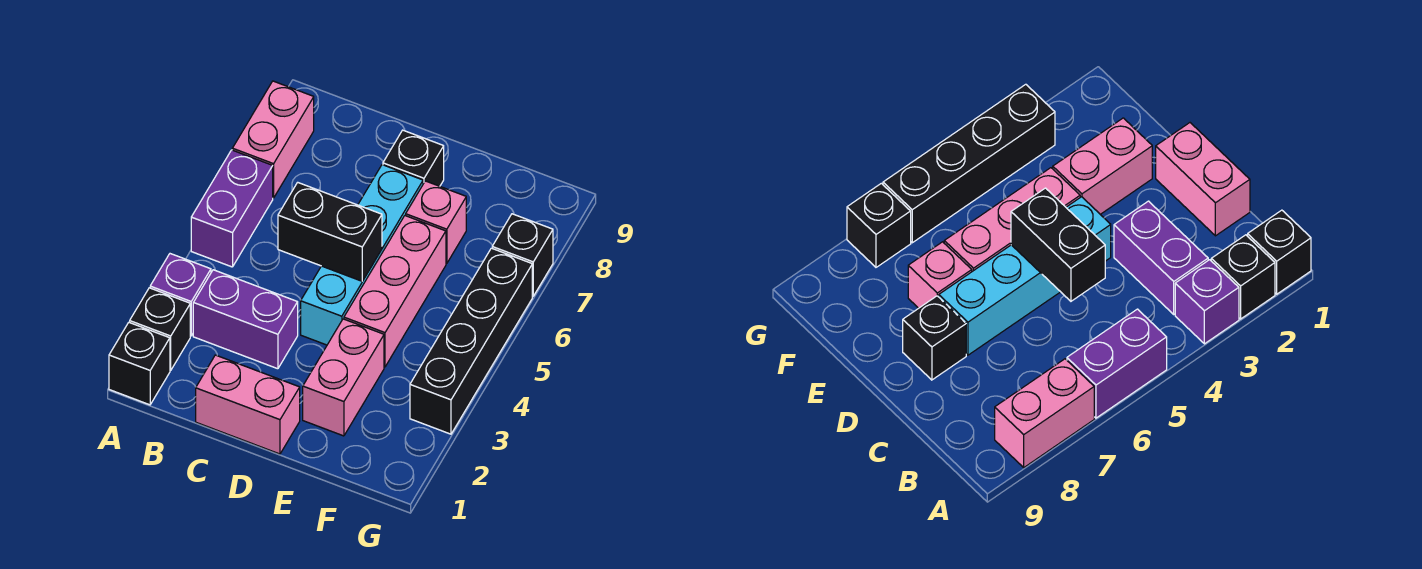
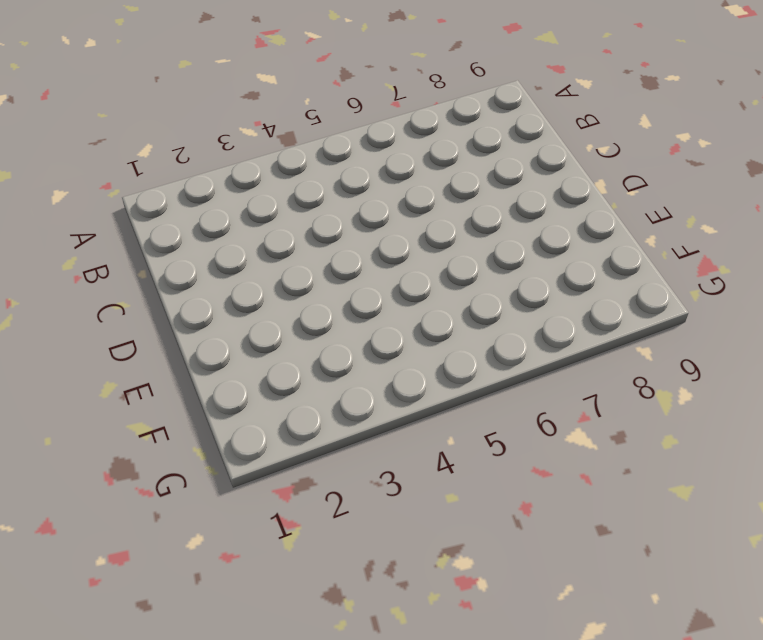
none -> black 1x1 brick [109,322,170,405]
none -> black 1x1 brick [130,288,190,370]
none -> purple 1x1 brick [150,254,211,336]

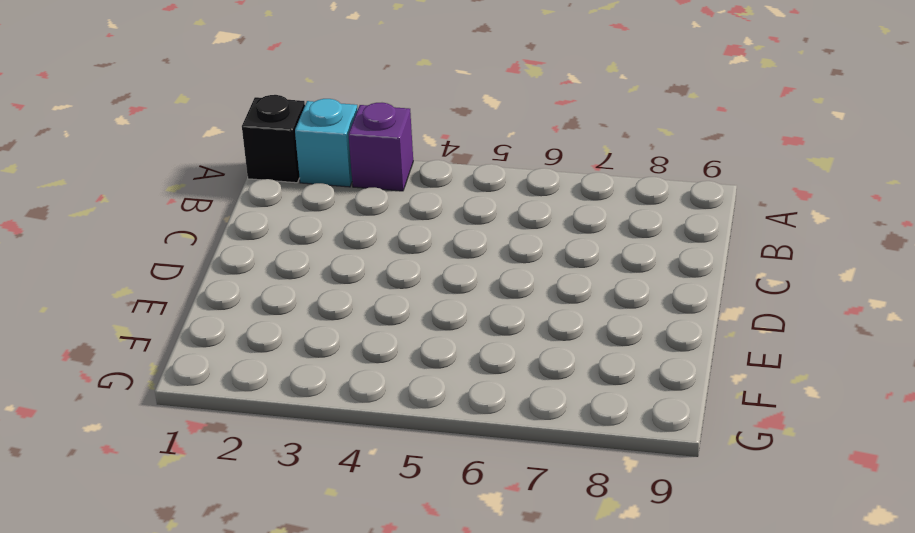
cyan 1x1 brick [295,99,358,187] -> black 1x1 brick [130,288,190,370]
none -> purple 1x2 brick [191,150,273,267]
none -> pink 1x2 brick [232,81,314,198]
none -> purple 1x2 brick [193,270,298,369]

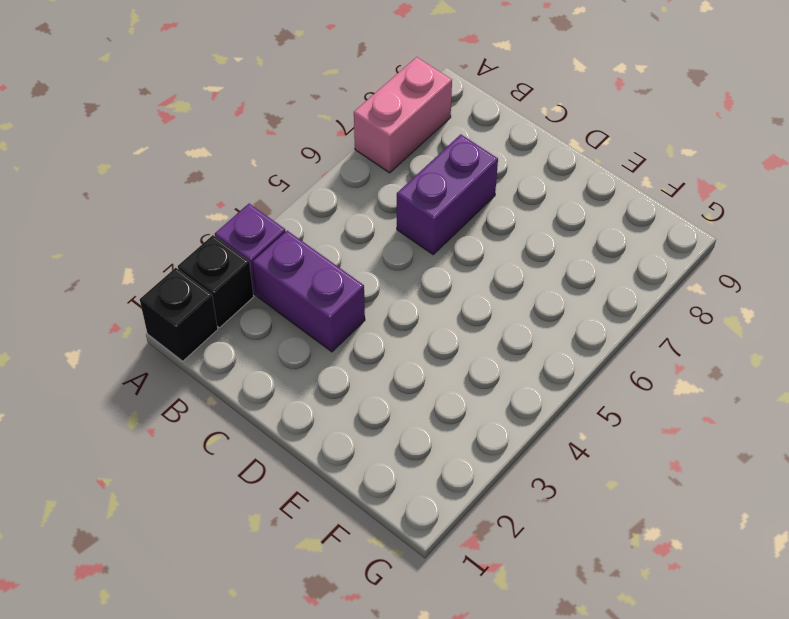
purple 1x2 brick [397,134,498,254] -> purple 1x2 brick moved to [191,150,273,267]
none -> pink 1x2 brick [196,355,300,454]
none -> cyan 1x4 brick [301,165,423,345]
none -> black 1x1 brick [383,130,444,186]

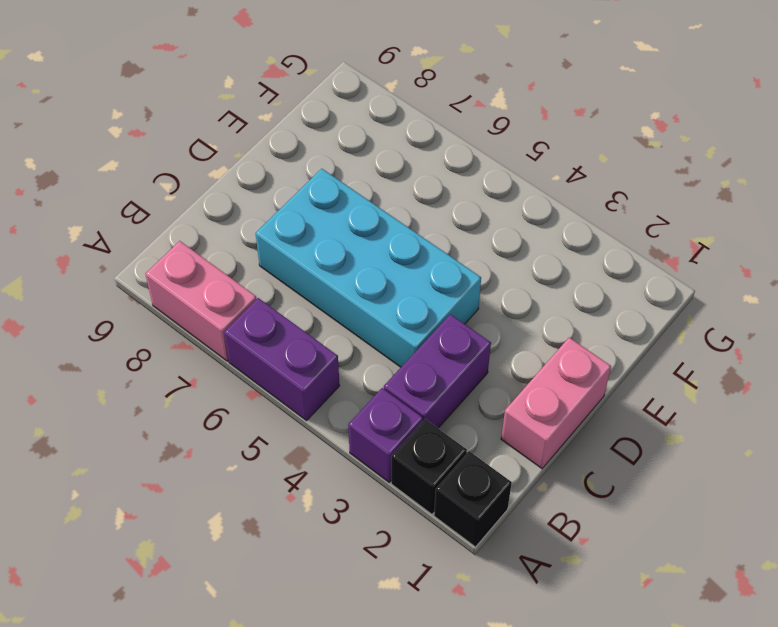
cyan 2x4 brick [256,169,481,367] -> cyan 1x4 brick [301,165,423,345]
none -> black 1x1 brick [383,130,444,186]
none -> pink 1x2 brick [303,319,384,436]
none -> pink 1x3 brick [344,216,446,367]

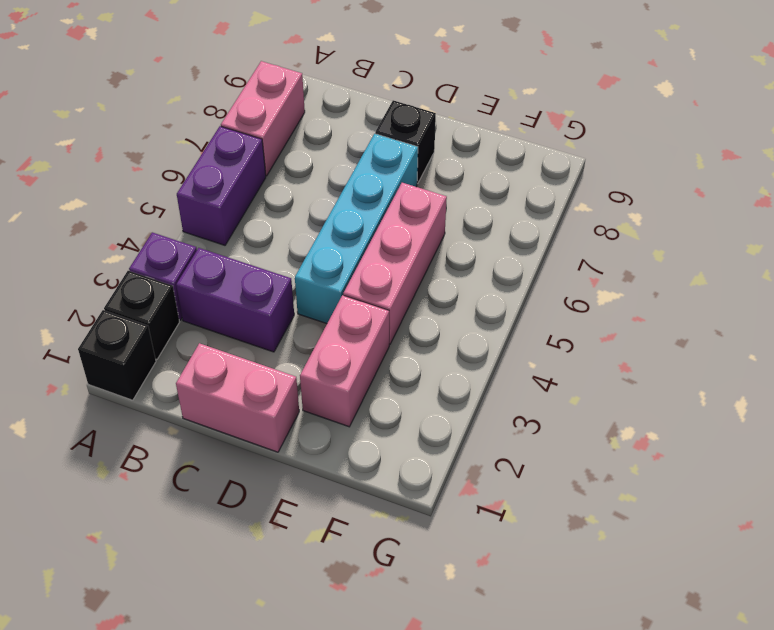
none -> pink 1x1 brick [406,181,466,264]
none -> black 1x4 brick [410,248,532,434]
none -> black 1x1 brick [492,214,553,296]

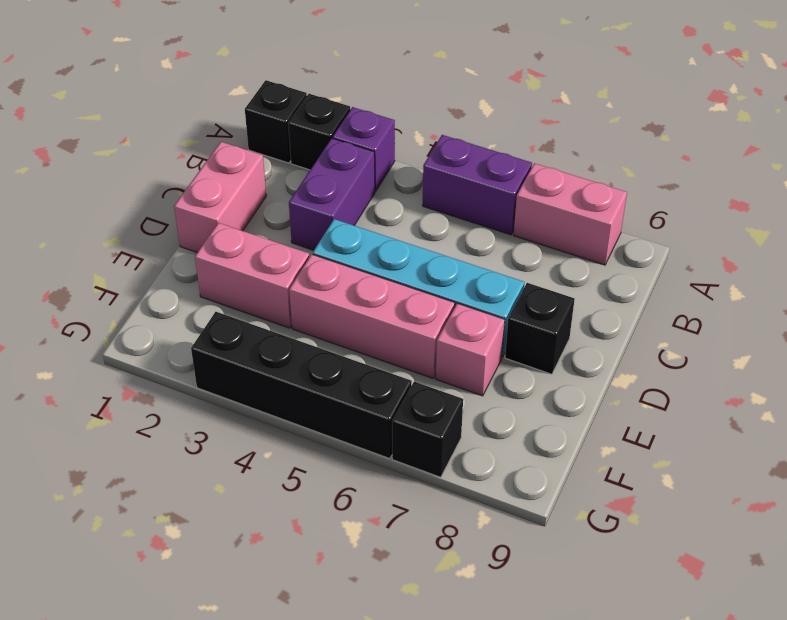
none -> black 1x2 brick [278,182,382,281]

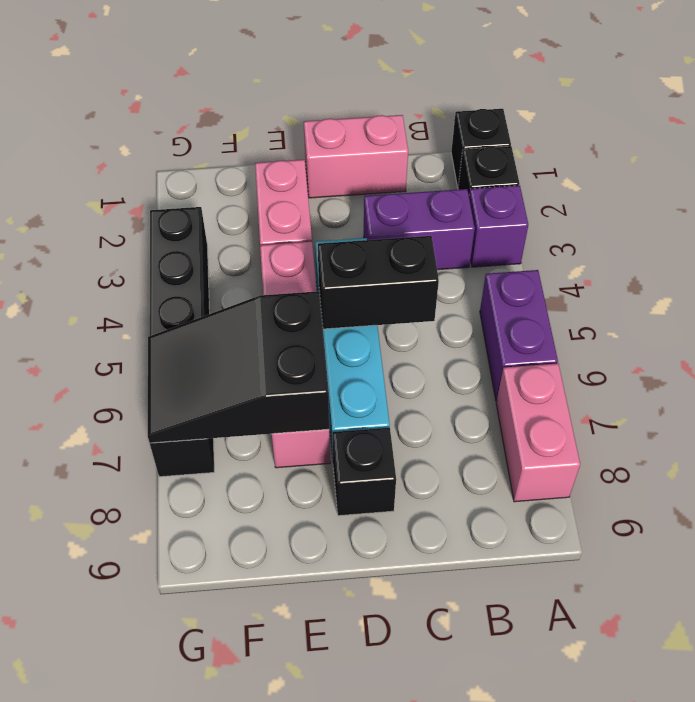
black 2x3 slope [148,291,329,443] -> none

